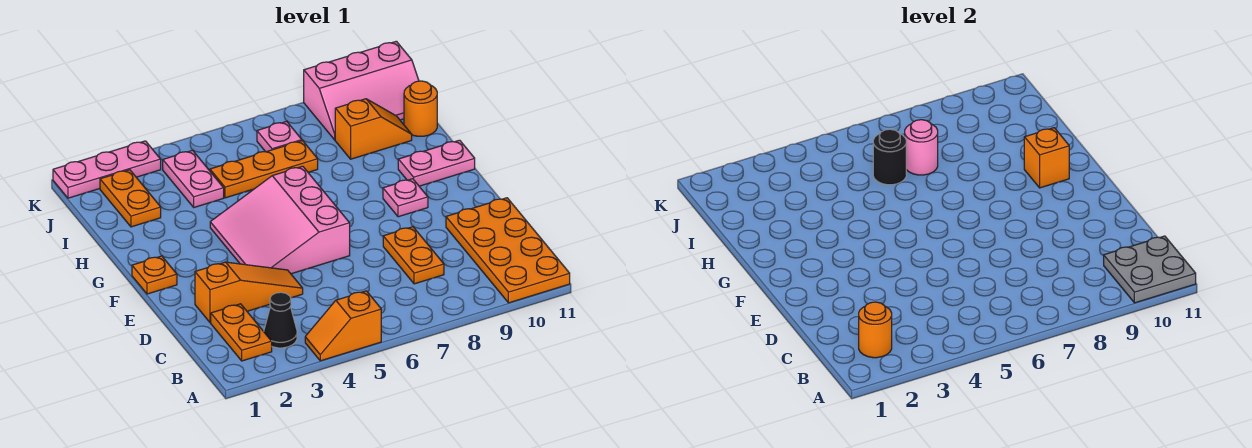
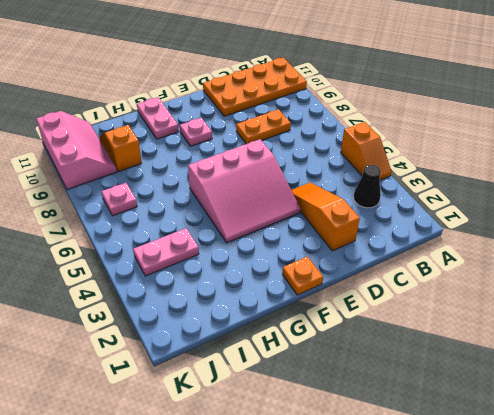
none -> orange 1x2 plate [211,304,272,361]
none -> orange 1x2 plate [100,170,161,227]
none -> orange 1x3 plate [210,141,318,198]

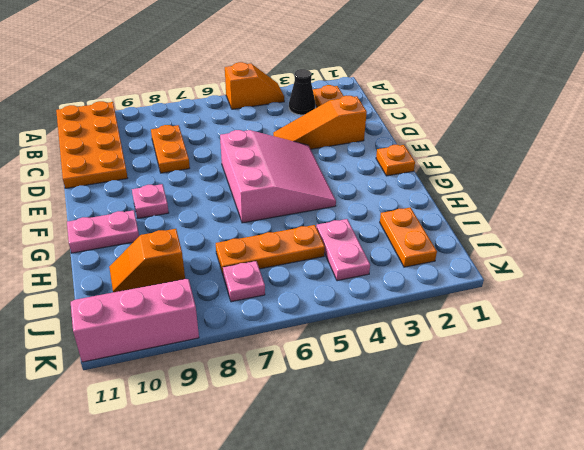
none -> orange 1x1 round brick [404,81,437,136]
none -> pink 1x3 plate [53,141,161,198]
none -> grey 2x2 plate [1104,236,1196,303]

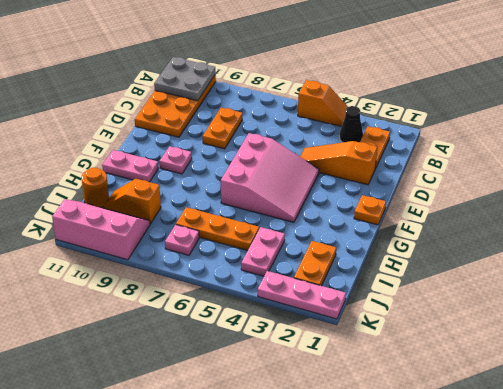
none -> orange 1x1 round brick [859,302,892,358]
none -> orange 1x1 brick [1024,128,1069,188]
none -> black 1x1 round brick [873,129,906,185]

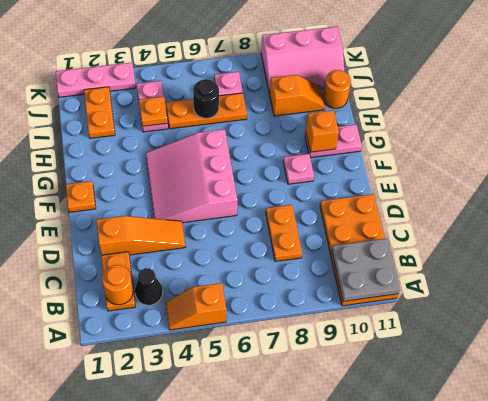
orange 1x1 plate [139,96,168,126] -> none
none -> pink 1x1 round brick [905,120,938,175]

